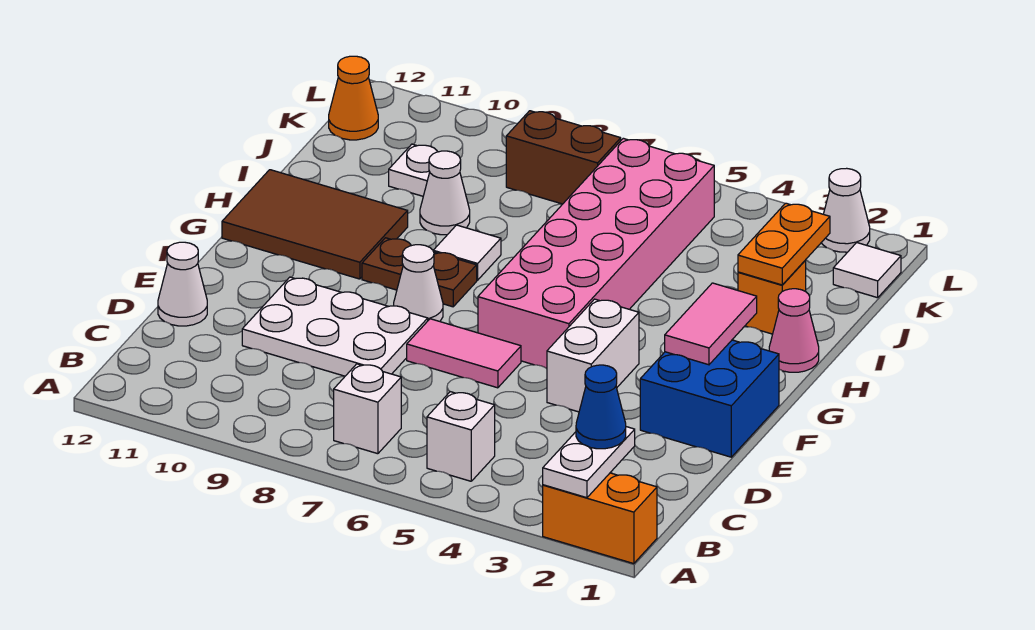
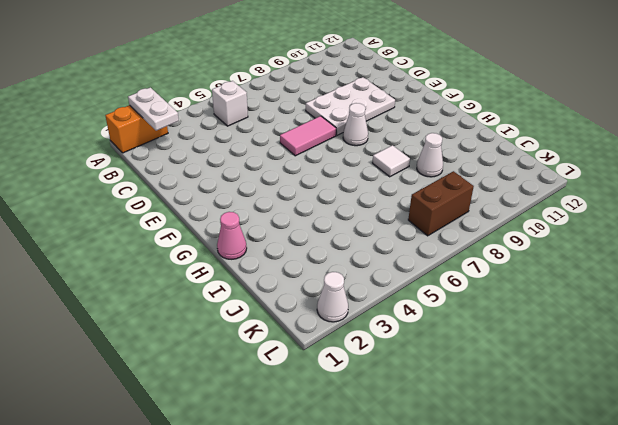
none -> white 1x1 brick [334,364,401,454]
none -> white 1x1 cone [158,242,207,326]
none -> blue 2x2 brick [640,340,779,457]

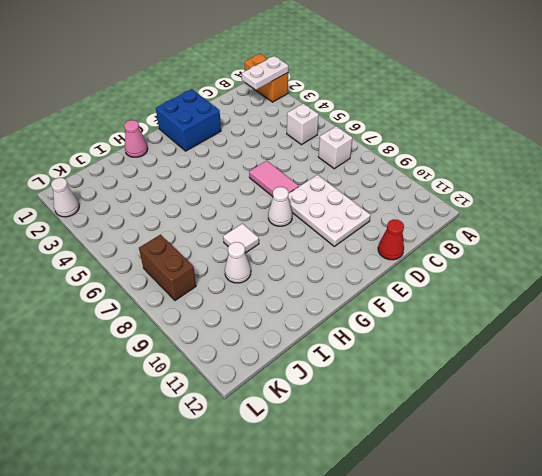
red 1x1 cone [378,219,404,260] -> white 1x1 cone [158,242,207,326]
none -> white 1x2 brick [547,299,639,412]
none -> pink 2x6 brick [478,138,714,369]
none -> brown 1x2 plate [362,238,477,307]

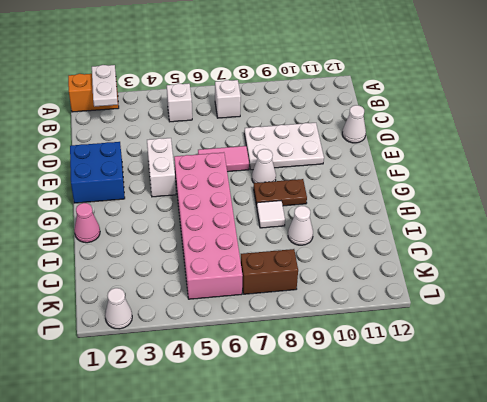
none -> brown 2x3 tile [222,170,408,279]
none -> orange 1x1 brick [738,261,806,334]
none -> white 1x1 plate [389,144,437,196]

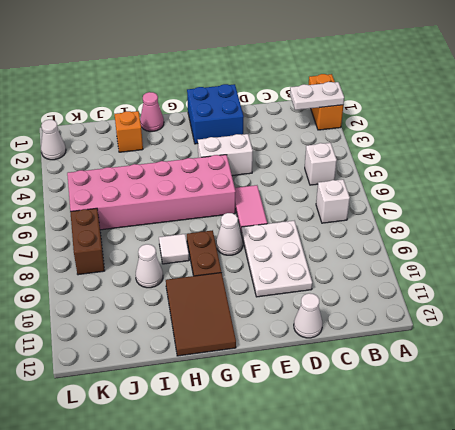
none -> white 1x1 plate [389,144,437,196]
none -> white 1x1 tile [833,243,901,298]
none -> orange 1x1 cone [329,56,378,140]

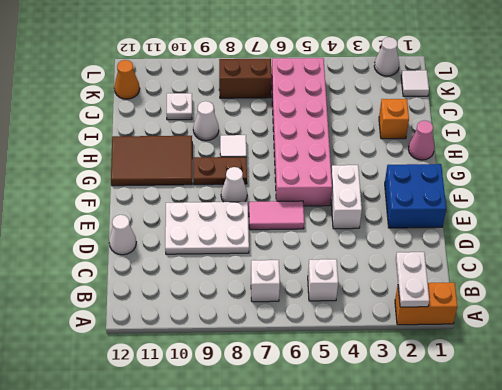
none -> pink 1x2 tile [665,283,757,365]
none -> orange 1x2 plate [738,203,830,285]
none -> blue 1x1 cone [576,365,626,449]

